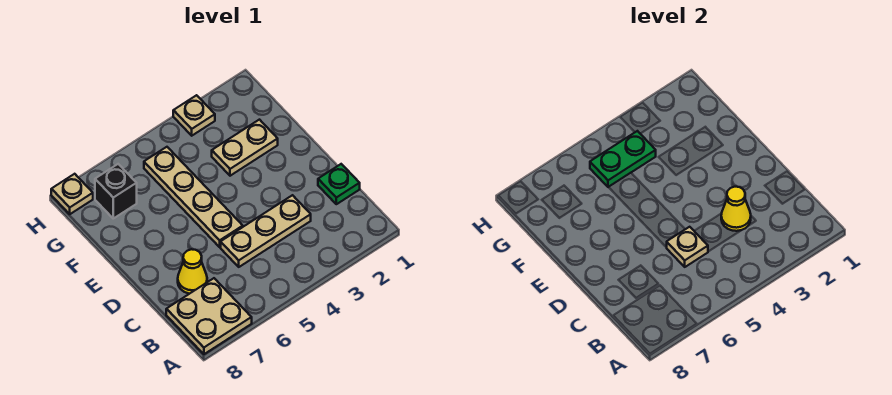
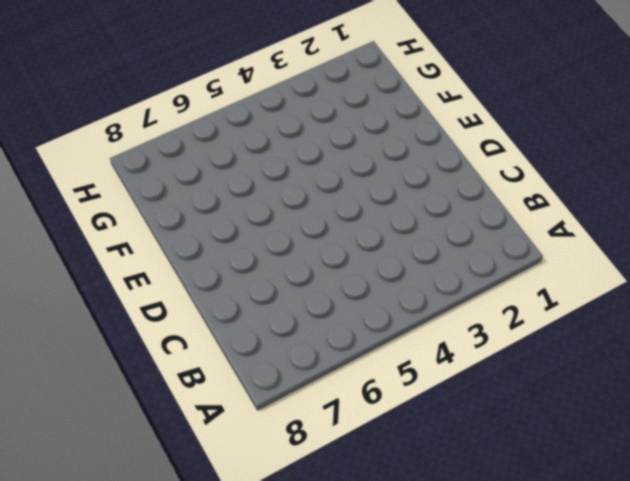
none -> tan 2x2 plate [166,278,252,354]
none -> green 1x1 plate [318,164,360,204]
none -> tan 1x3 plate [221,195,311,267]

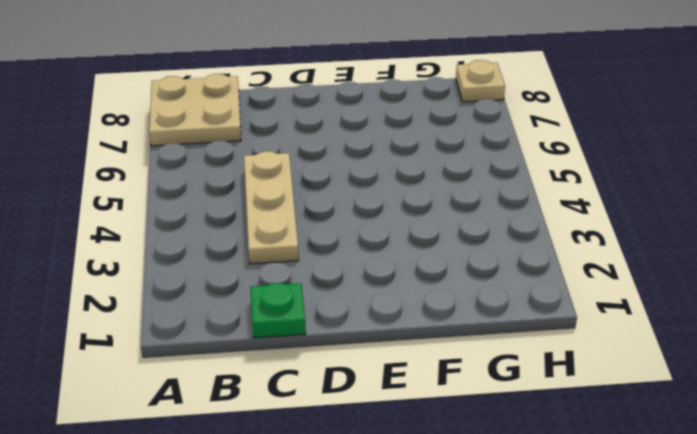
none -> yellow 1x1 cone [178,249,207,294]
none -> tan 1x4 plate [144,147,243,247]
none -> tan 1x2 plate [212,120,278,176]

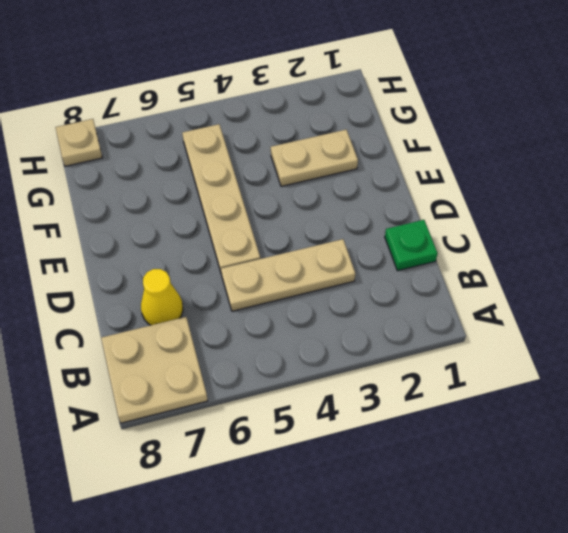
none -> black 1x1 brick [95,164,137,218]
none -> tan 1x1 plate [173,95,215,136]
none -> yellow 1x1 cone [721,187,751,231]

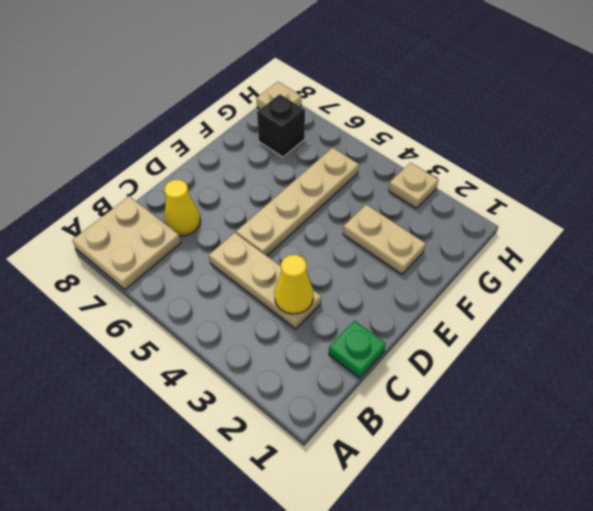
none -> tan 1x1 plate [667,227,708,267]
none -> green 1x2 plate [590,131,656,187]

